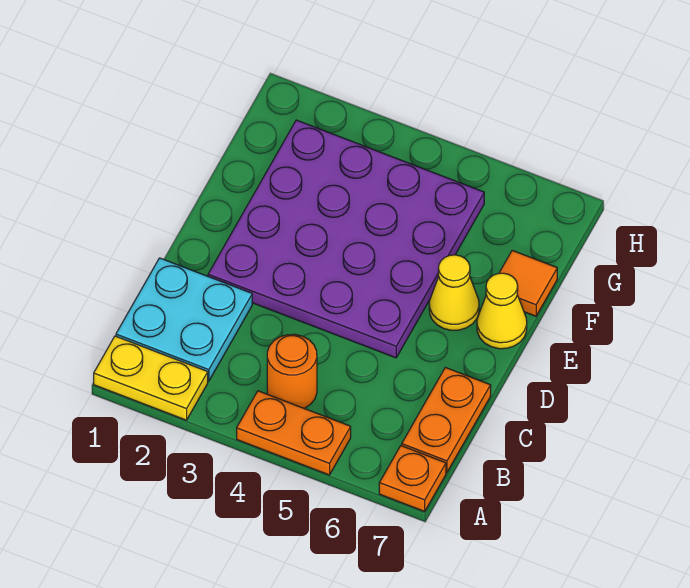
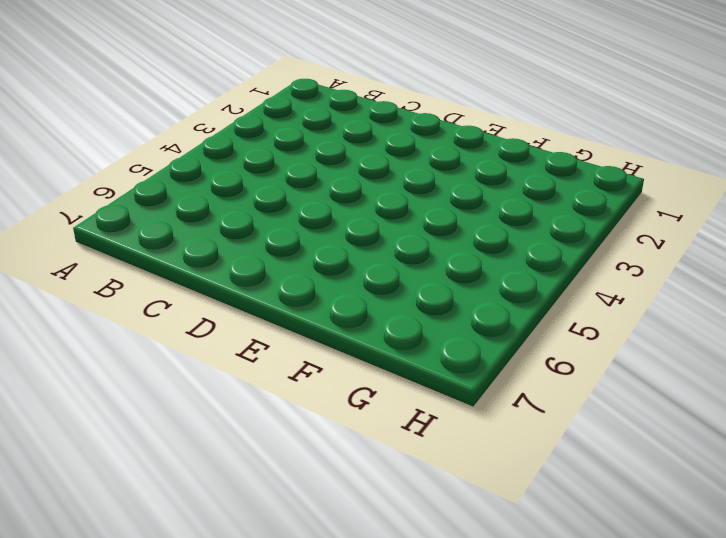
none -> yellow 1x2 plate [94,336,208,420]
none -> orange 1x2 plate [237,391,351,475]

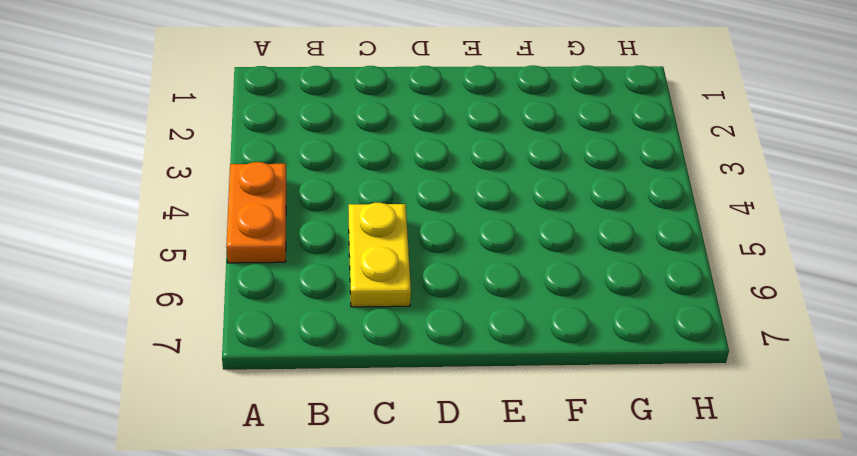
yellow 1x2 plate [349,203,411,307] -> yellow 1x2 plate moved to [94,336,208,420]
none -> orange 1x1 plate [379,446,446,511]
none -> cyan 2x2 plate [116,258,252,381]

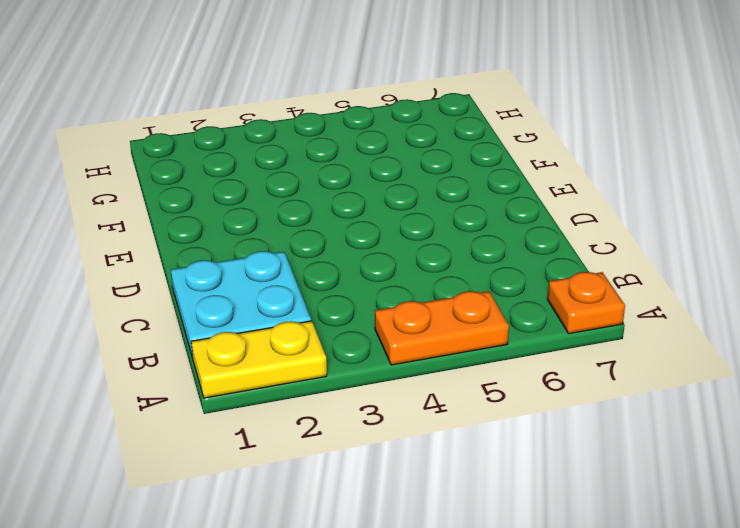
none -> orange 1x1 round brick [267,334,317,408]
none -> orange 1x2 plate [402,367,491,472]

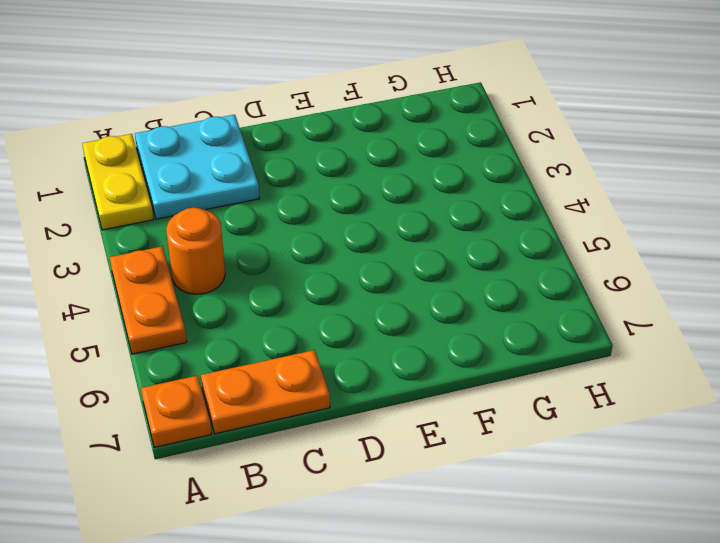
none -> purple 4x4 plate [208,120,484,358]
none -> yellow 1x1 cone [429,255,479,330]

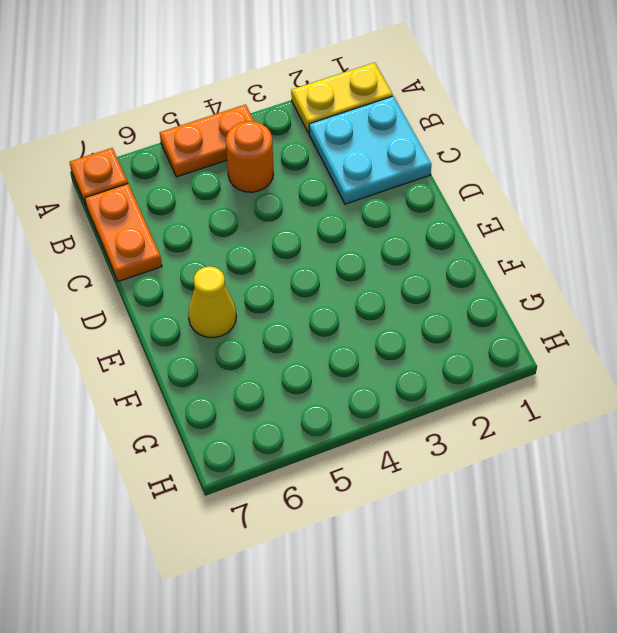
none -> purple 4x4 plate [208,120,484,358]
none -> yellow 1x1 cone [477,273,527,349]

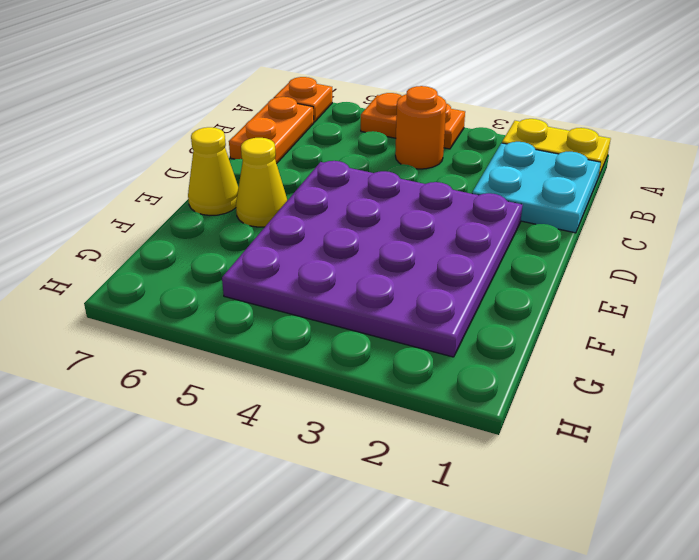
none -> orange 1x1 tile [499,250,557,316]

